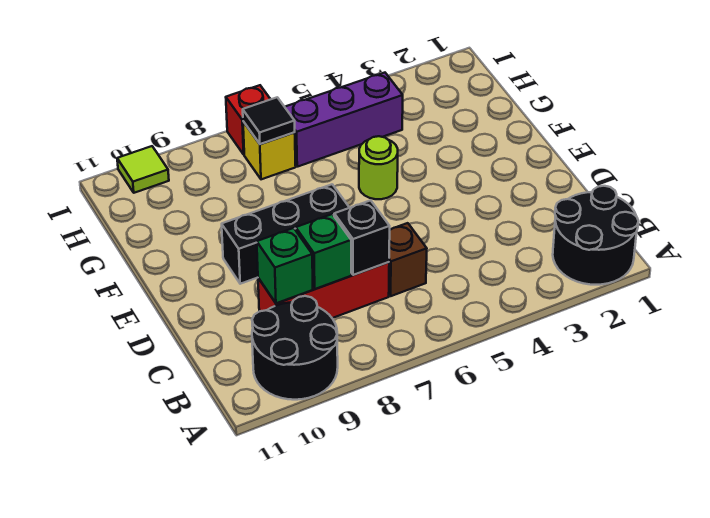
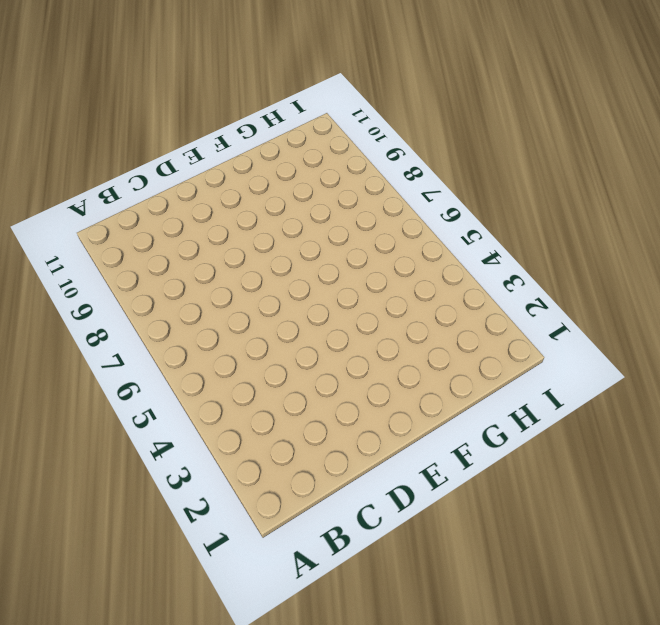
none -> black 2x2 round brick [553,186,639,285]
none -> black 2x2 round brick [252,296,338,400]
none -> brown 1x1 brick [389,223,427,296]

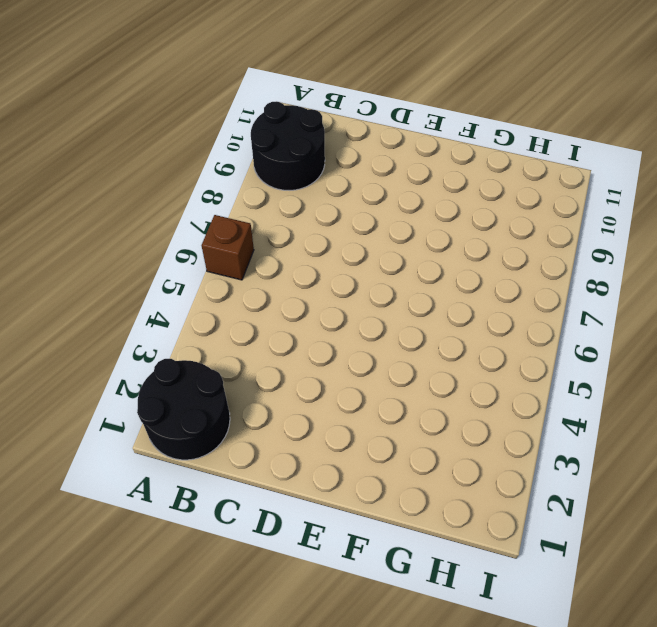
brown 1x1 brick [202,215,254,280] -> brown 1x1 brick moved to [389,223,427,296]
none -> red 1x3 brick [258,262,389,318]
none -> black 1x3 brick [222,184,349,284]
none -> lime 1x1 round brick [359,136,398,199]

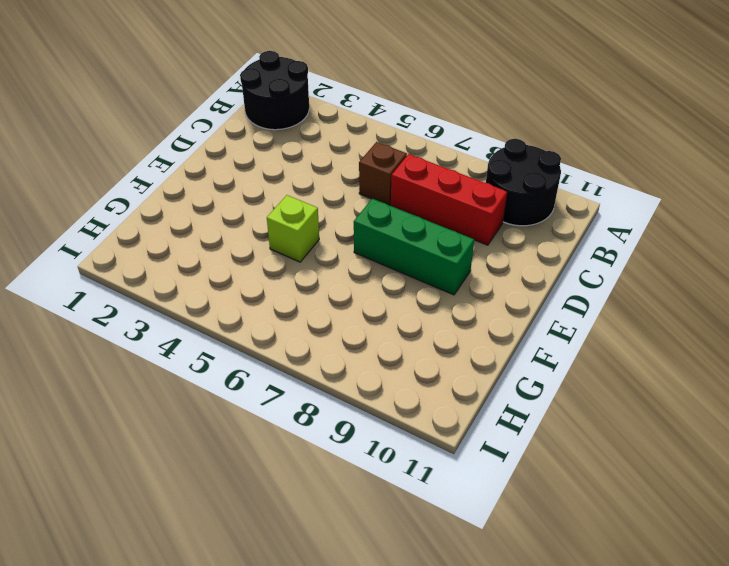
green 1x3 brick [354,199,474,295] -> black 1x3 brick [222,184,349,284]
lime 1x1 brick [267,195,319,262] -> lime 1x1 round brick [359,136,398,199]
none -> purple 1x3 brick [285,73,403,167]
none -> yellow 1x1 brick [243,121,296,179]
none -> red 1x1 brick [226,85,271,154]

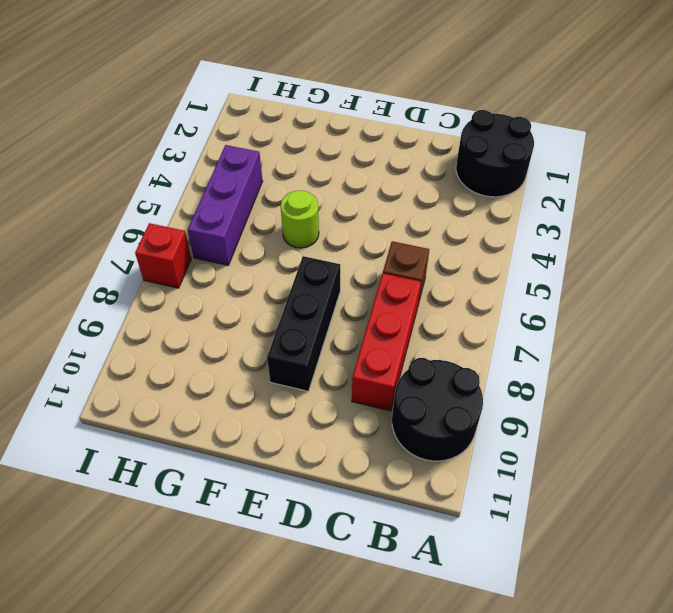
none -> yellow 1x1 brick [243,121,296,179]
none -> lime 1x1 tile [117,146,169,193]
none -> black 1x1 brick [334,200,390,275]

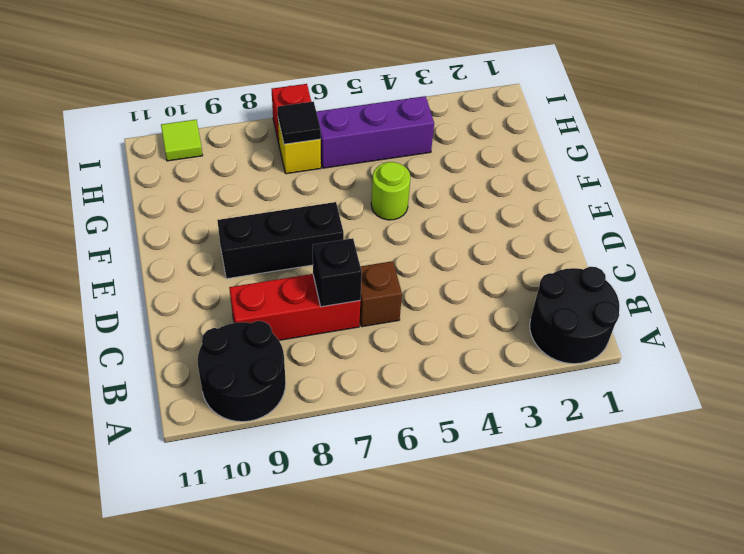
none -> green 1x1 brick [296,214,351,289]
none -> green 1x1 brick [257,228,313,303]

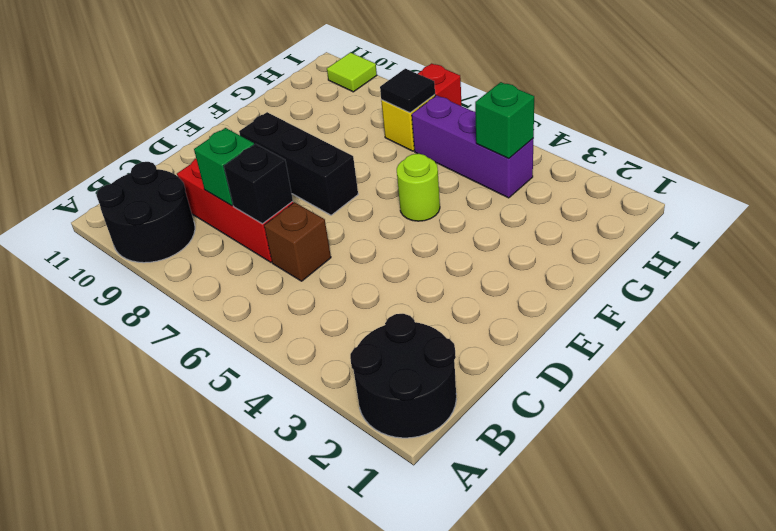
green 1x1 brick [475,82,534,158] -> green 1x1 brick moved to [257,228,313,303]

